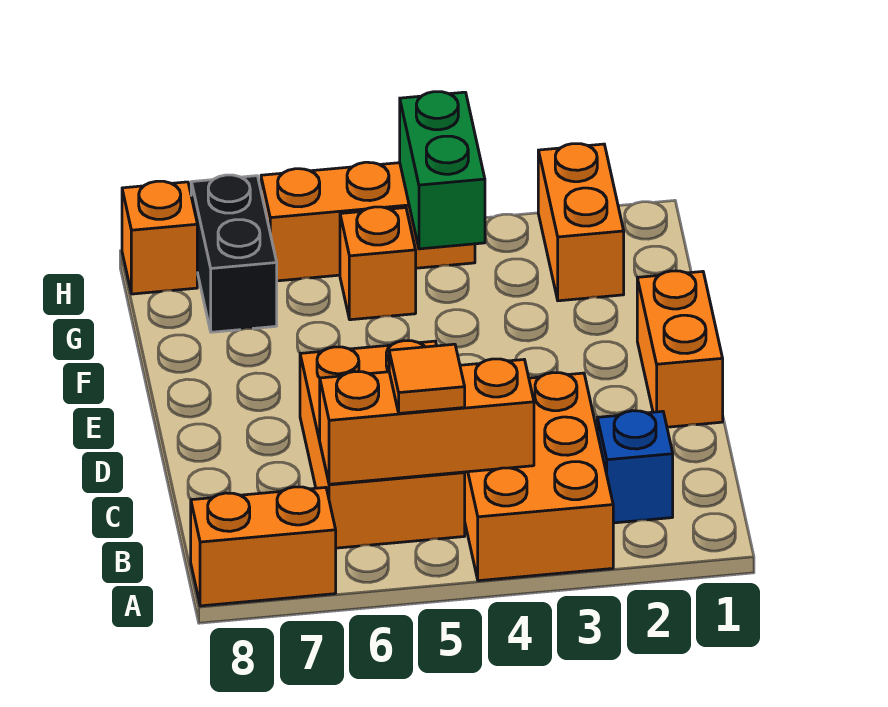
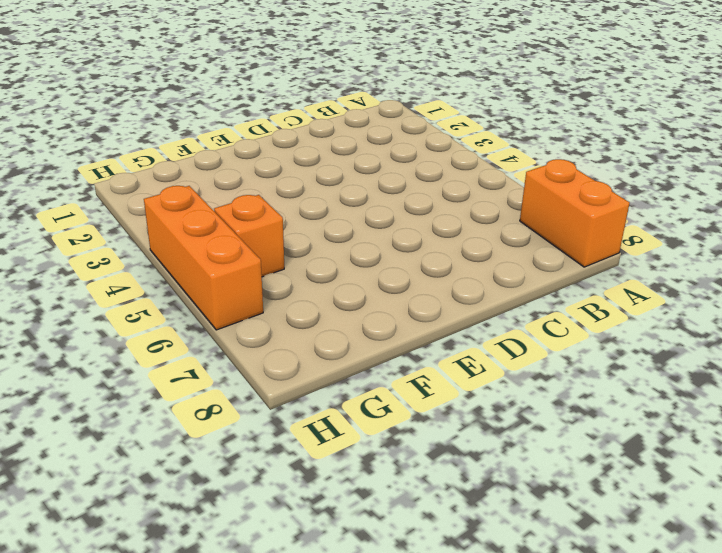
none -> orange 2x3 brick [465,373,613,581]
none -> blue 1x1 brick [597,411,673,523]
none -> orange 2x3 brick [300,341,465,548]

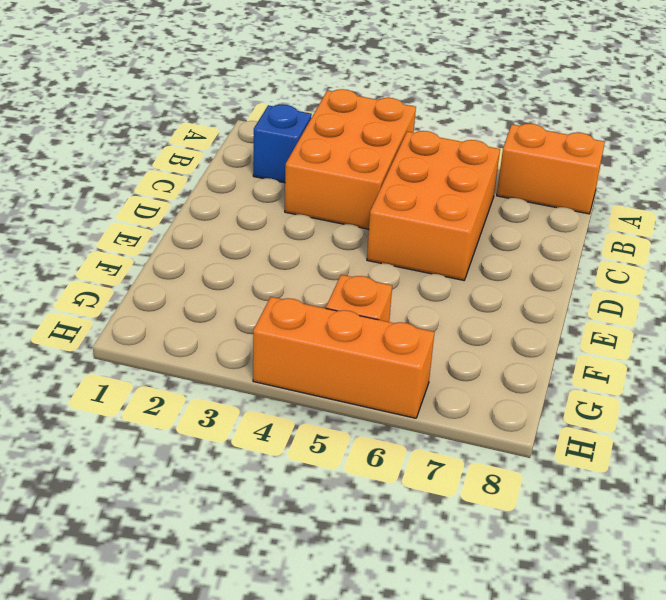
none -> orange 1x2 brick [637,271,723,427]
none -> orange 1x2 brick [538,144,624,301]
none -> black 1x2 brick [191,175,277,332]

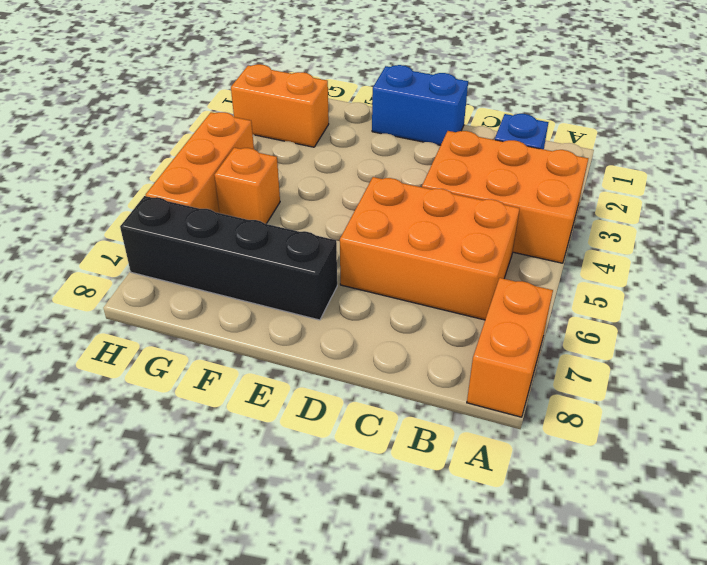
blue 1x2 brick [372,65,468,145] -> orange 1x2 brick [637,271,723,427]
black 1x4 brick [120,196,337,320] -> black 1x2 brick [191,175,277,332]
none -> orange 1x1 brick [122,181,197,294]
none -> orange 1x3 brick [320,359,534,484]
none -> green 1x2 brick [400,92,485,249]

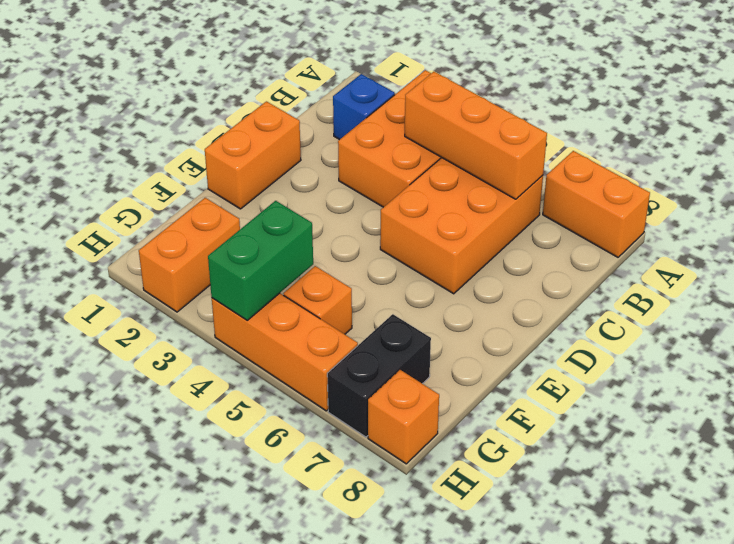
none -> orange 1x1 tile [389,344,465,413]

